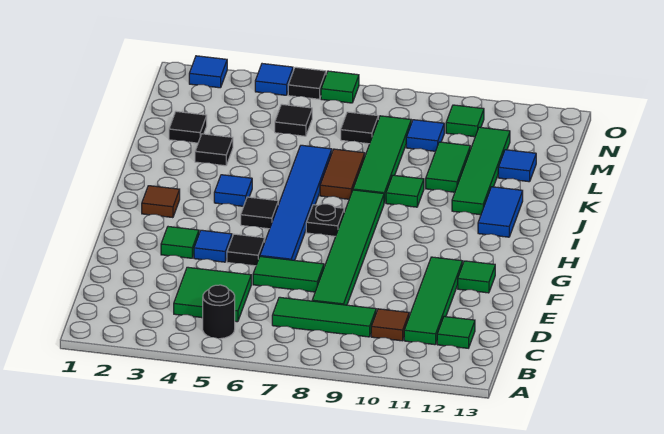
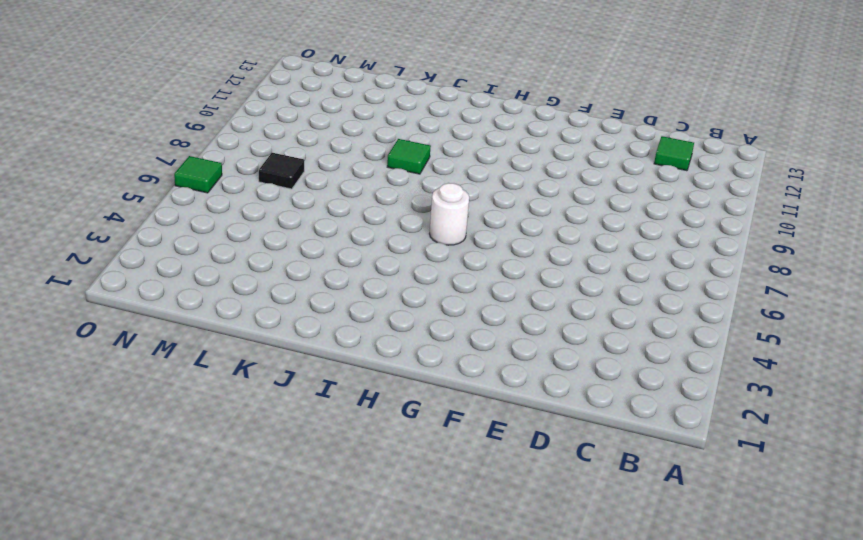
white 1x1 round brick [430,183,469,245] -> blue 1x6 tile [260,145,332,260]
none -> black 1x1 round brick [203,285,235,339]
none -> green 2x2 tile [174,267,251,322]
none -> green 1x3 tile [272,297,376,337]
none -> brown 1x1 tile [371,309,409,341]

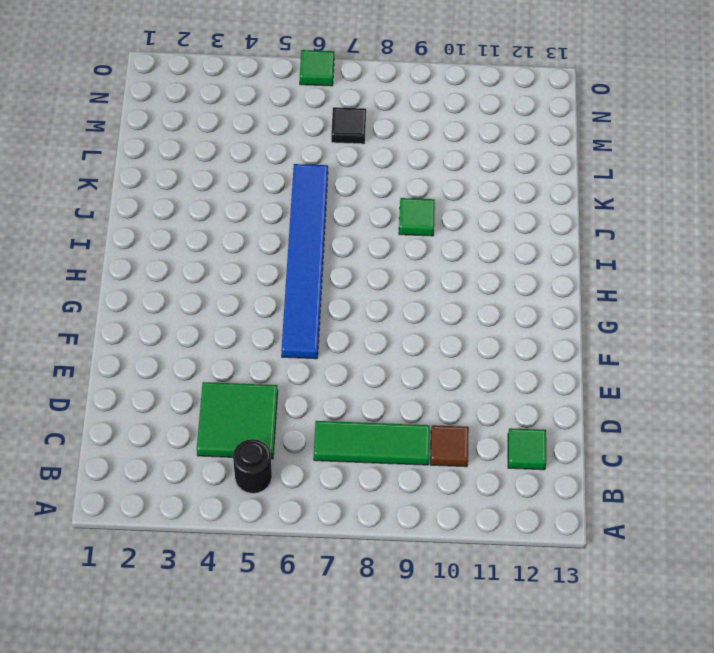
none -> green 1x4 tile [404,257,463,345]
none -> green 1x6 tile [312,190,384,305]
none -> green 1x2 tile [253,257,324,292]
none -> green 1x1 tile [161,227,199,258]

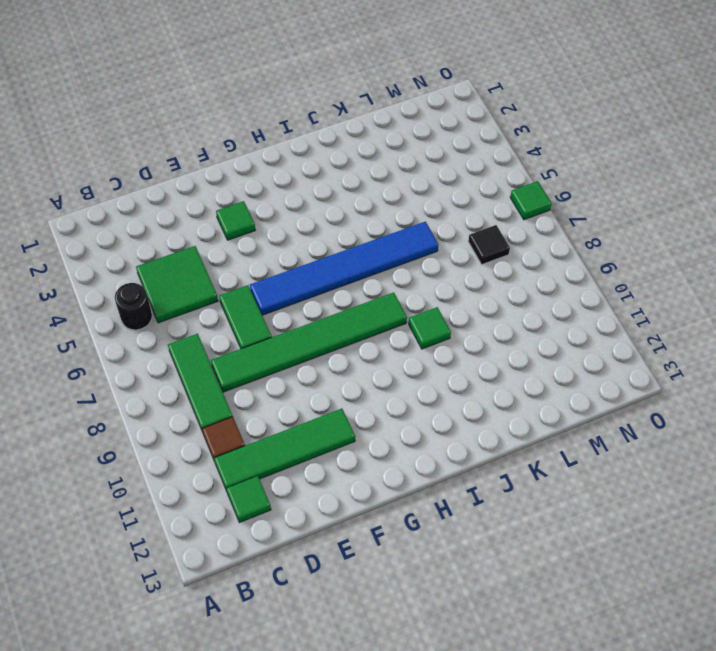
none -> blue 1x1 tile [194,230,232,262]
none -> black 1x1 tile [227,234,265,266]
none -> green 1x1 tile [458,261,495,293]
none -> brown 1x1 tile [142,186,180,218]

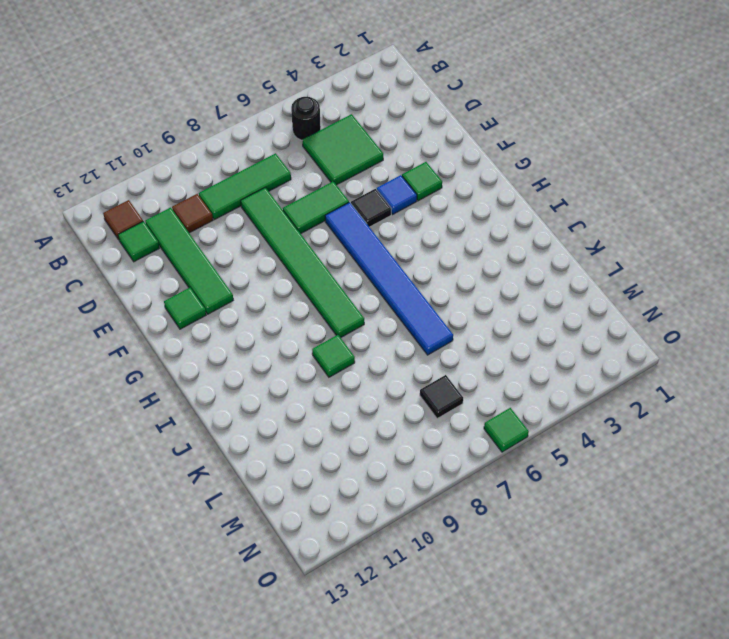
brown 1x1 tile [103,200,143,240] -> brown 1x1 tile moved to [142,186,180,218]
none -> black 1x1 tile [241,197,278,229]
none -> black 1x1 plate [306,204,344,236]
none -> blue 1x1 tile [214,175,252,206]
none -> blue 1x2 tile [478,187,523,237]

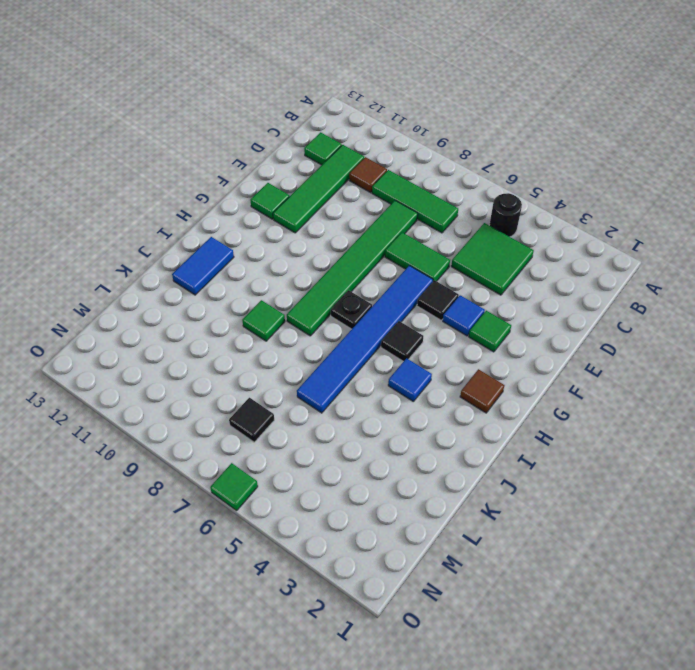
none -> brown 1x2 tile [320,149,365,199]
none -> green 1x4 tile [353,116,411,203]
none -> green 1x4 tile [452,127,510,215]
none -> black 1x1 tile [195,134,233,166]

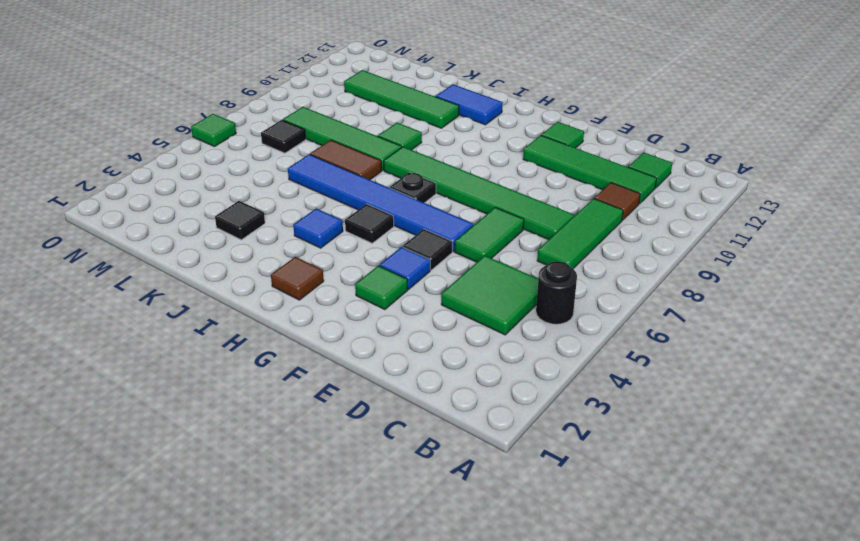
none -> green 1x2 tile [426,142,470,192]
none -> black 1x1 tile [169,111,207,143]
none -> blue 1x1 tile [498,150,536,182]
none -> black 1x1 tile [275,104,312,136]

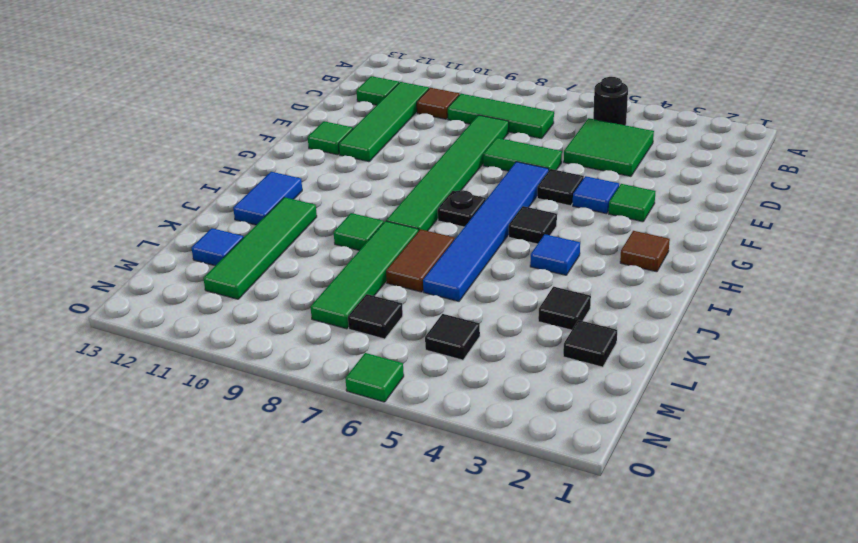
none -> green 1x2 tile [426,142,470,192]
none -> blue 1x1 tile [406,120,444,151]
none -> green 1x1 tile [446,105,484,137]
none -> blue 1x1 tile [189,56,227,88]

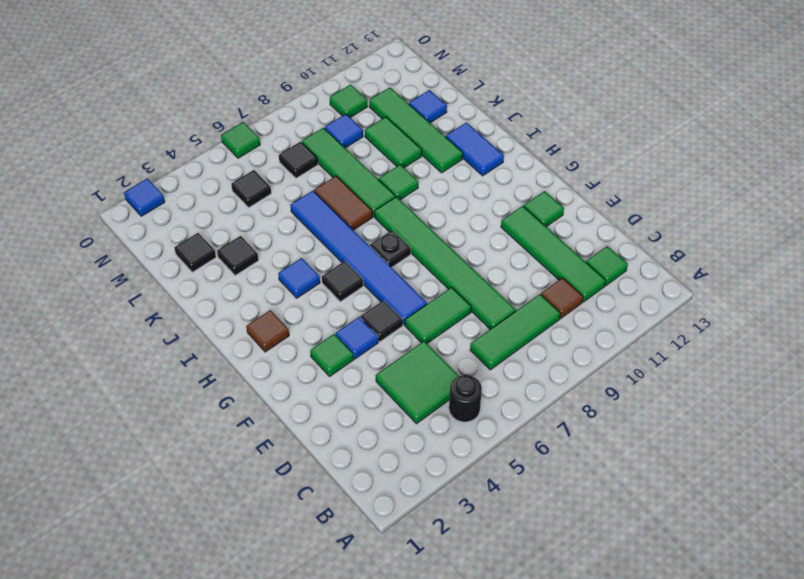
none -> blue 1x1 tile [255,64,293,95]
none -> black 1x1 tile [288,67,326,99]

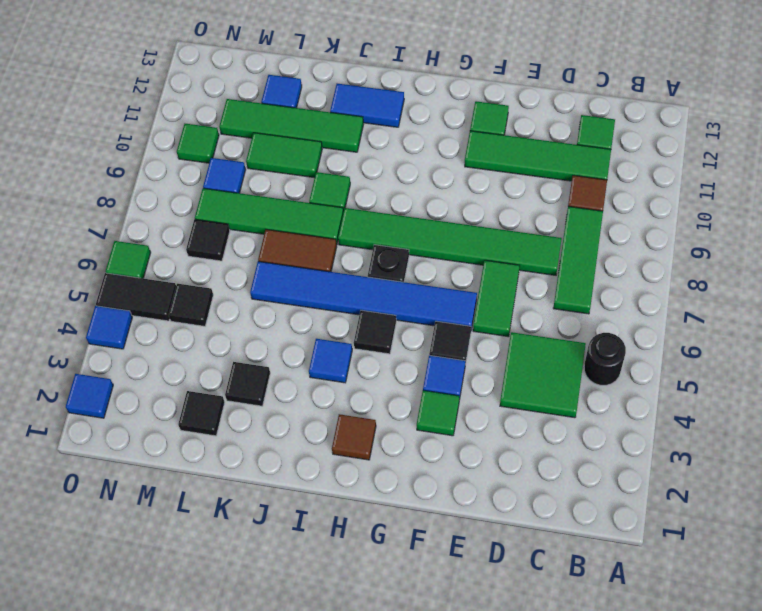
black 1x2 tile [96,273,176,321] -> black 1x1 tile [288,67,326,99]

